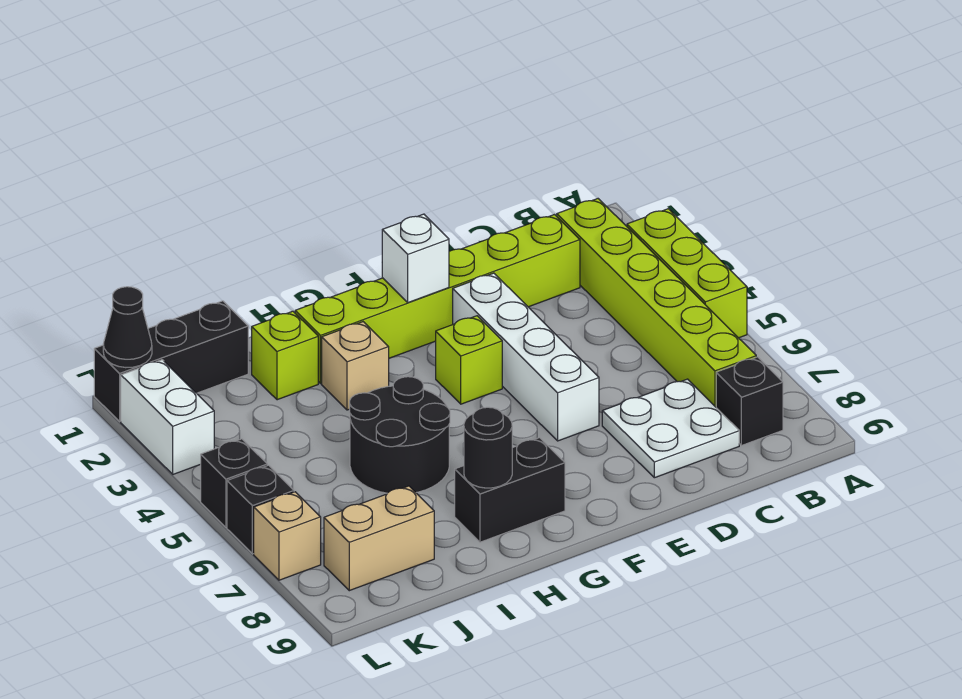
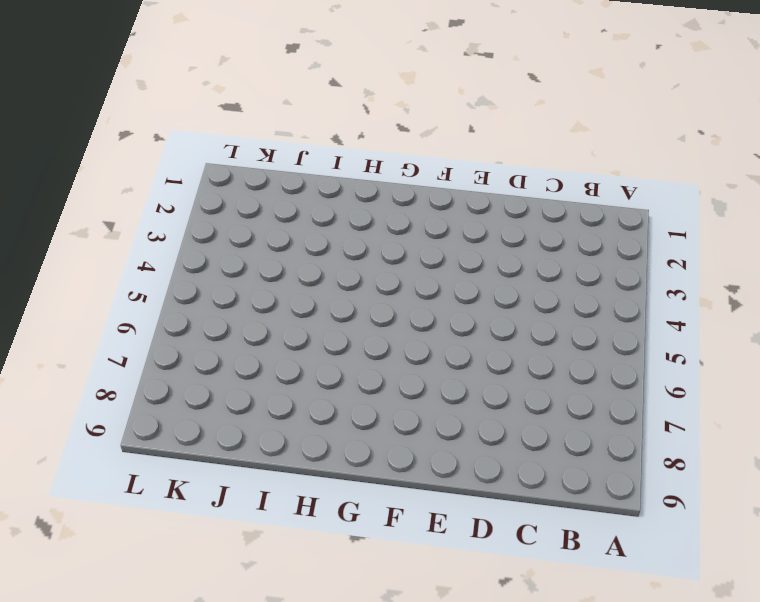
none -> lime 1x3 brick [627,209,747,338]
none -> lime 1x6 brick [557,199,756,407]
none -> black 1x1 brick [716,357,783,446]

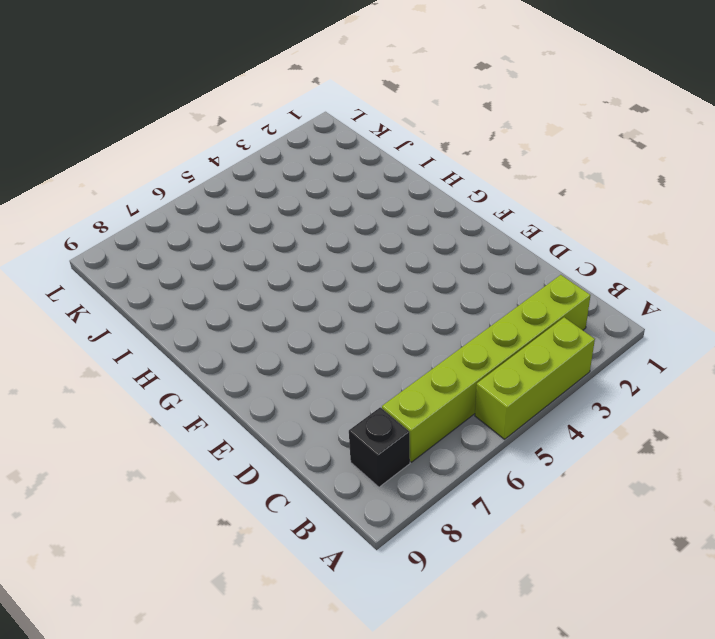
none -> lime 1x6 brick [295,215,580,384]
none -> white 2x2 plate [602,379,739,478]
none -> white 1x4 brick [453,273,599,441]

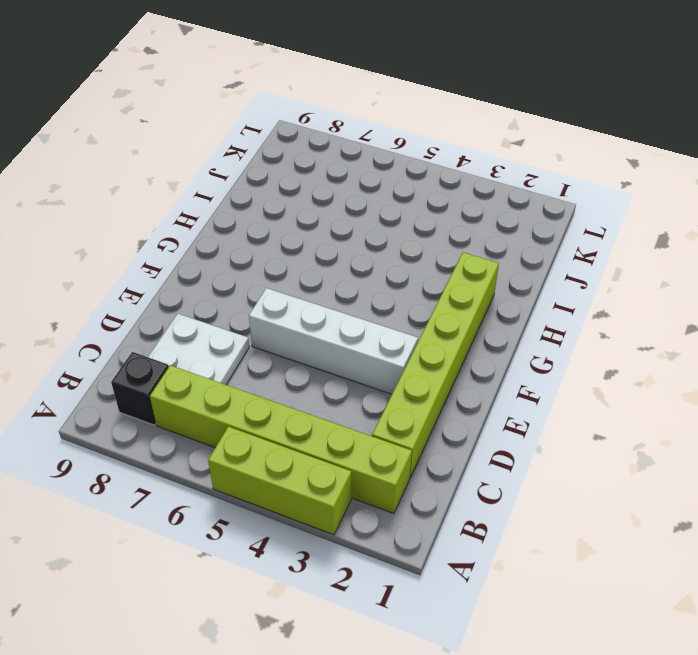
none -> lime 1x1 brick [436,316,502,404]
none -> black 1x2 brick [455,438,565,542]
none -> tan 1x1 brick [322,322,389,410]

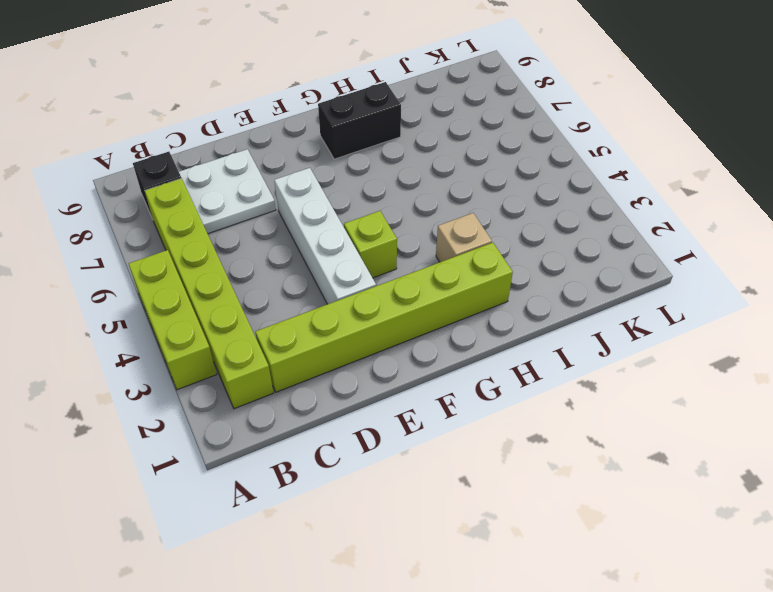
none -> black 2x2 round brick [350,377,450,493]
none -> lime 1x1 brick [252,311,318,400]
none -> black 1x3 brick [94,301,248,421]

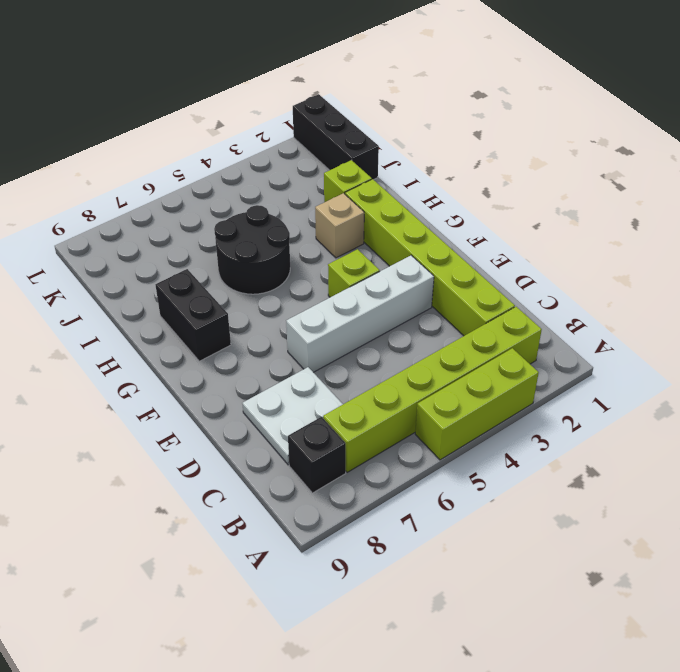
none -> tan 1x2 brick [324,486,434,591]
none -> white 1x2 brick [121,360,214,474]
none -> black 1x1 brick [200,439,267,527]

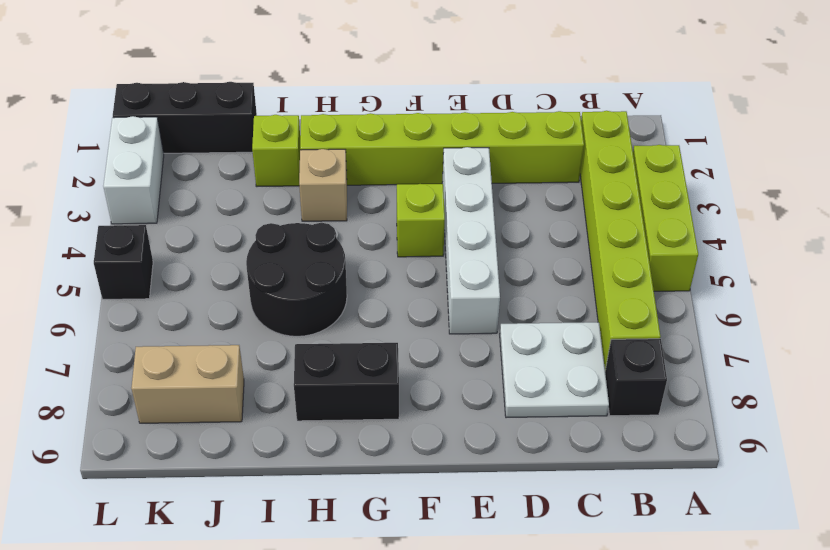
none -> black 1x1 brick [227,465,294,554]
none -> tan 1x1 brick [254,492,321,580]
none -> white 1x1 brick [382,214,449,302]

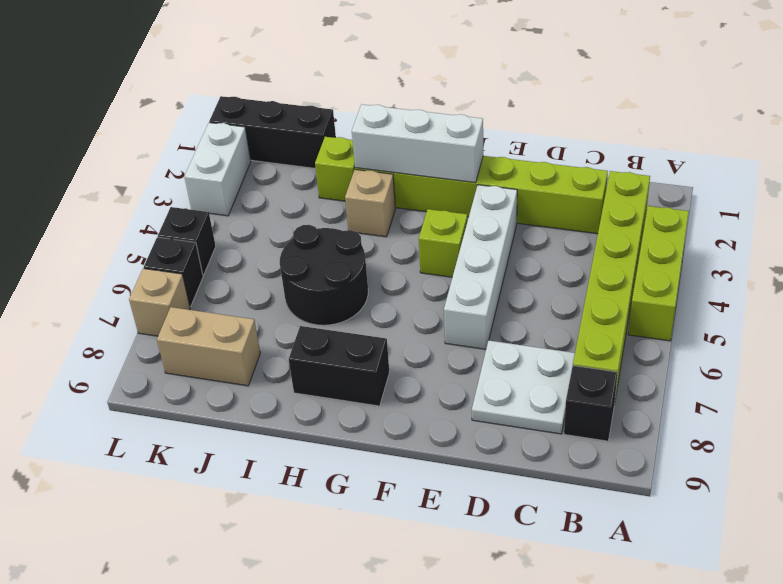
white 1x3 brick [352,104,483,183] -> white 1x1 brick [382,214,449,302]
none -> black 1x1 round brick [464,407,512,488]
none -> black 1x1 cone [103,287,152,368]

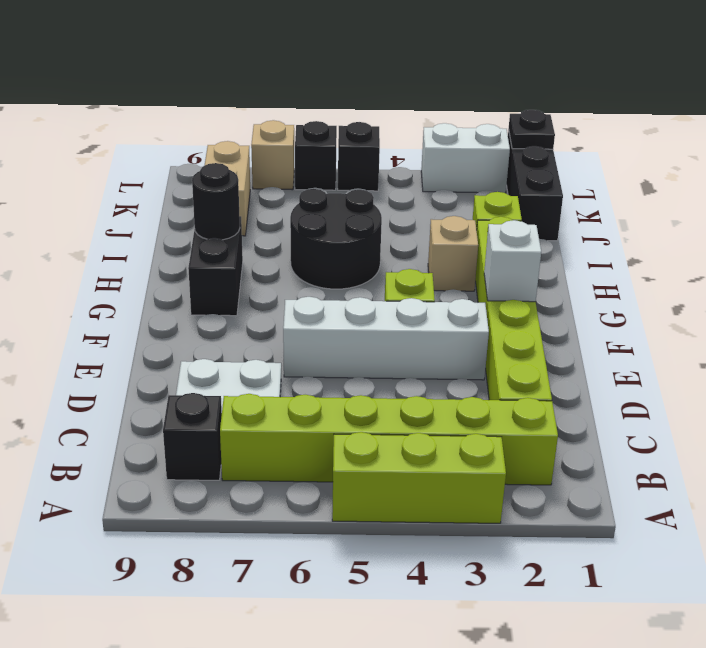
black 1x1 plate [509,110,555,149] -> black 1x1 cone [103,287,152,368]

